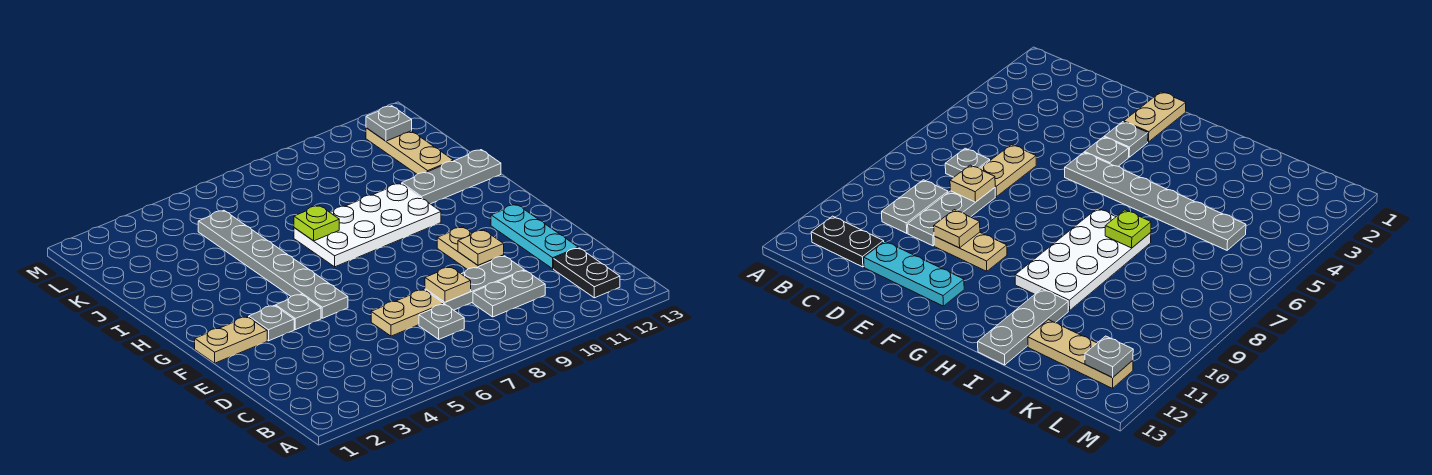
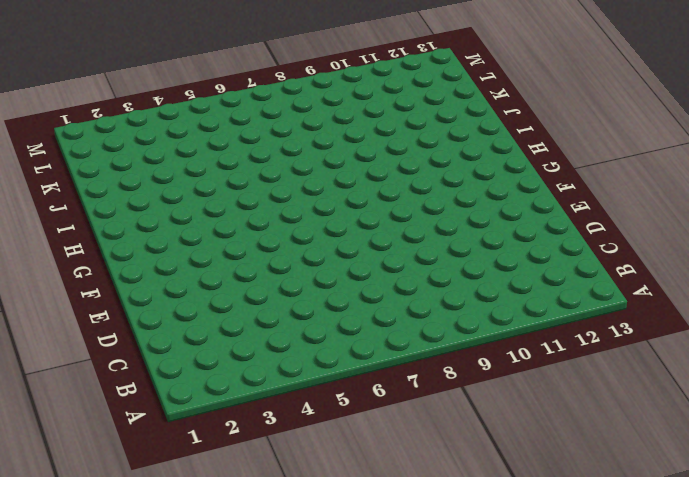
none -> black 1x2 plate [554,248,620,298]
none -> grey 1x1 plate [419,304,464,339]
none -> grey 1x2 plate [473,270,545,317]

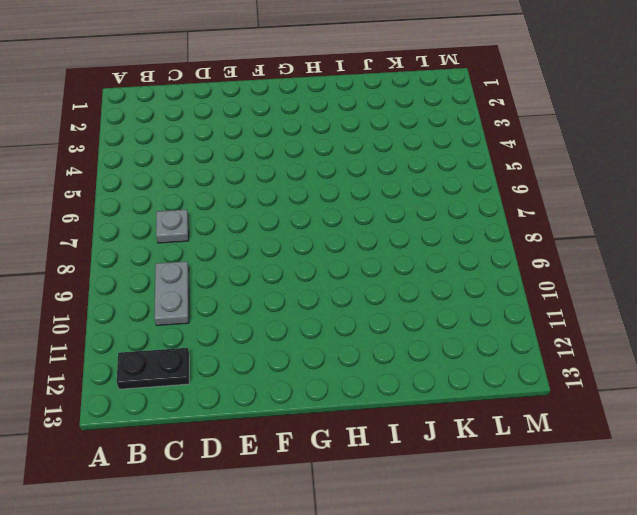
none -> tan 1x2 plate [371,290,444,336]
none -> grey 1x3 plate [425,256,524,310]
none -> cyan 1x3 plate [491,204,578,269]

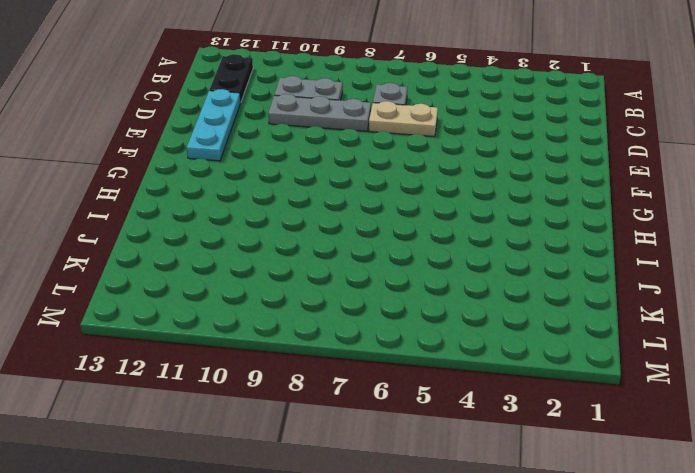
none -> tan 1x2 plate [437,227,504,270]
none -> tan 1x2 plate [195,317,267,363]
none -> grey 1x1 plate [249,305,294,341]

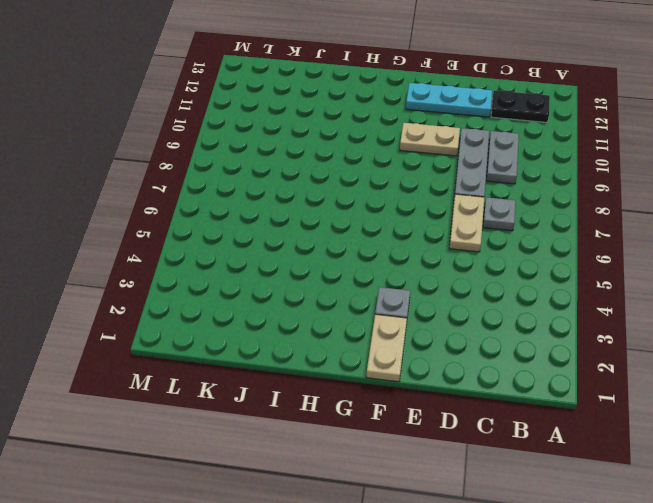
none -> grey 1x1 plate [276,294,321,330]
none -> grey 1x6 plate [198,210,348,318]
none -> white 2x4 plate [294,183,441,267]

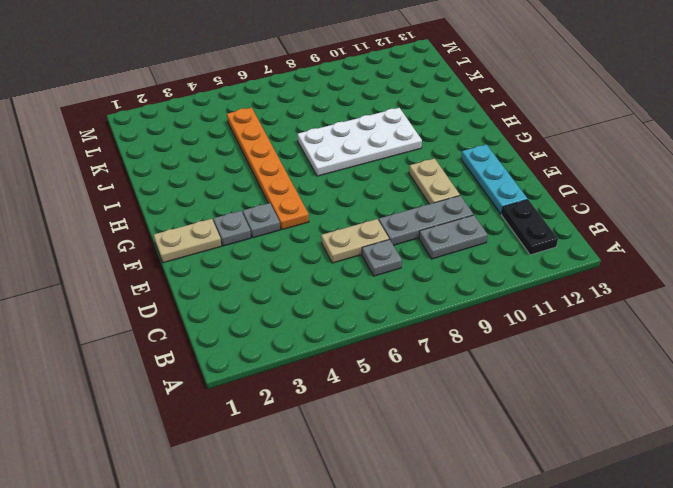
orange 1x6 plate [227,108,309,230] -> grey 1x6 plate [198,210,348,318]
none -> grey 1x3 plate [402,150,501,204]
none -> tan 1x3 plate [366,128,453,174]
none -> tan 1x1 plate [425,267,471,302]

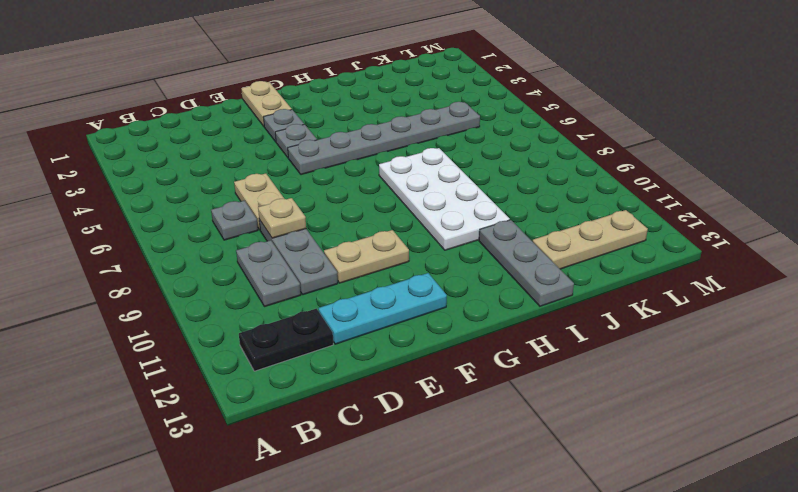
none -> tan 1x1 plate [458,230,504,265]
none -> lime 1x1 plate [294,206,339,241]
none -> grey 1x1 plate [366,106,412,141]

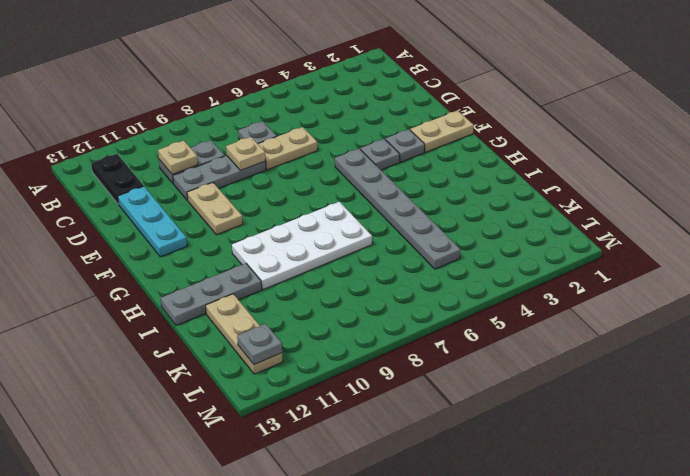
tan 1x1 plate [158,141,198,174] -> tan 1x1 plate moved to [458,230,504,265]
none -> lime 1x1 plate [294,206,339,241]

